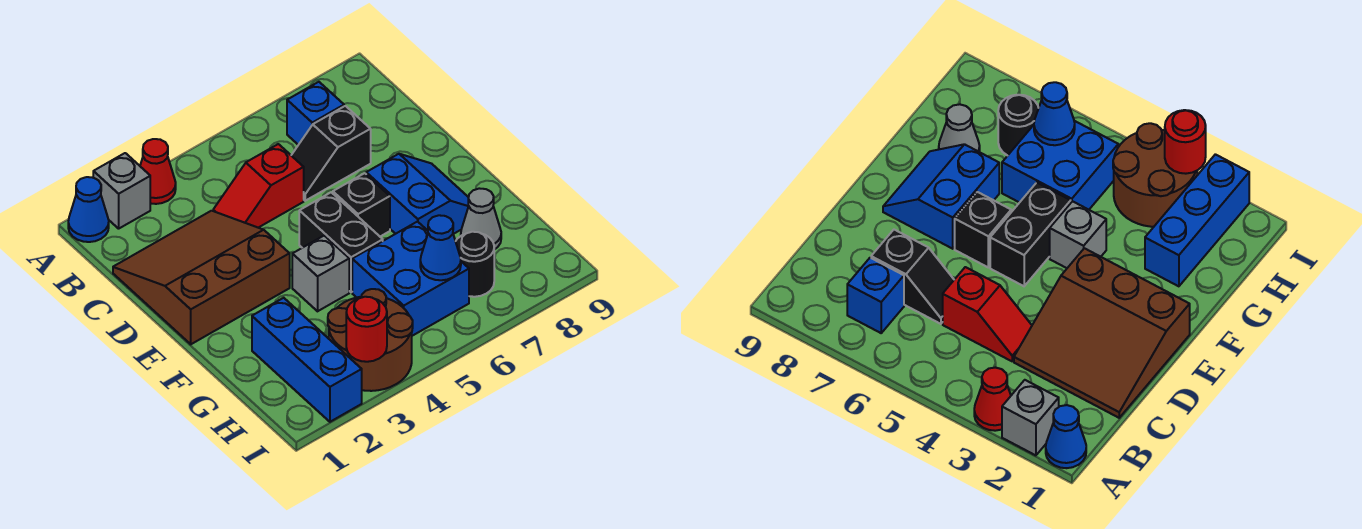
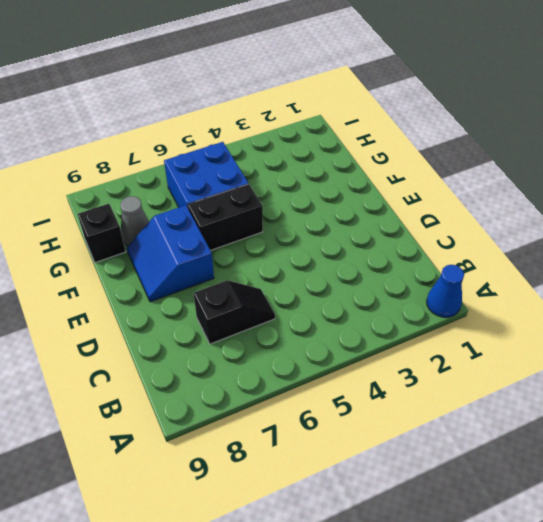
black 1x2 brick [188,184,263,250] -> black 1x2 brick turned to [299,192,383,292]
black 1x1 brick [78,204,126,263] -> black 1x1 brick moved to [333,173,390,236]
none -> grey 1x1 brick [93,153,150,229]
none -> red 1x1 cone [140,139,176,204]
none -> blue 1x1 brick [287,82,344,145]

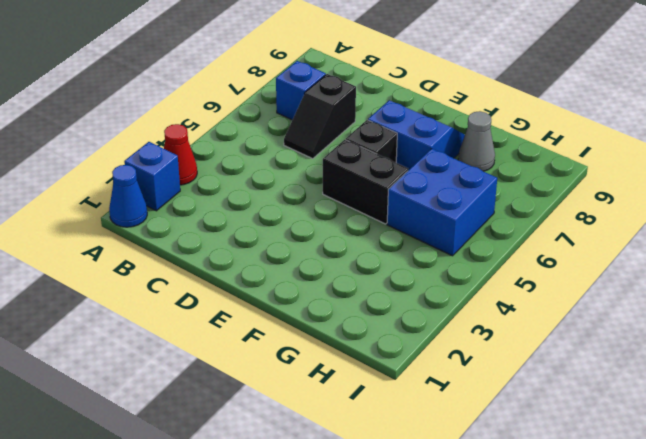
blue 1x1 brick [124,142,180,211] -> grey 1x1 brick [93,153,150,229]
none -> brown 3x3 slope [113,211,290,344]
none -> red 1x2 slope [213,144,304,228]
none -> grey 1x1 brick [292,236,349,311]

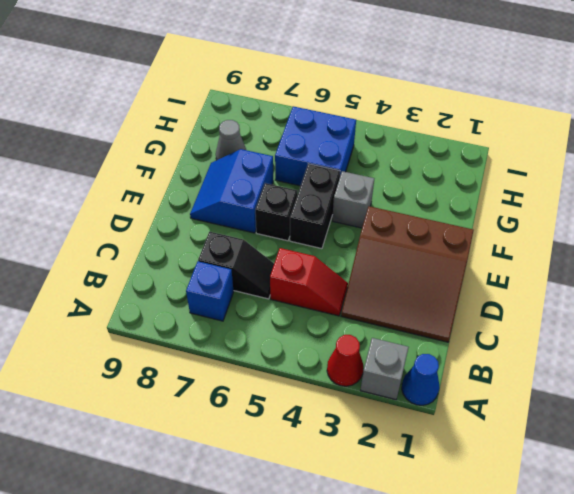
none -> blue 1x3 brick [252,298,362,422]
none -> brown 2x2 round brick [328,289,413,391]
none -> black 1x1 round brick [456,232,494,297]

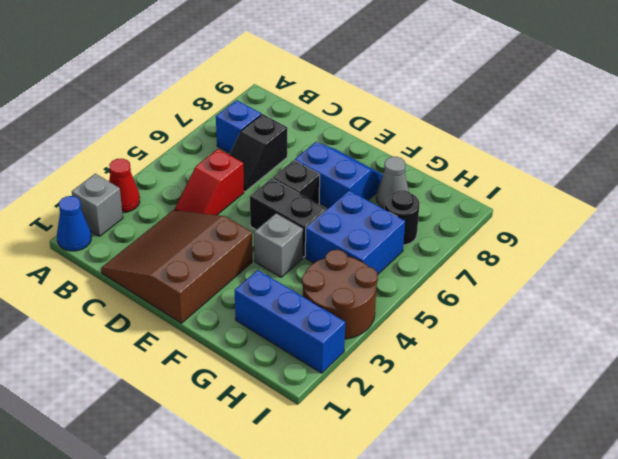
none -> blue 1x1 cone [420,215,461,280]
none -> red 1x1 round brick [346,297,387,362]

